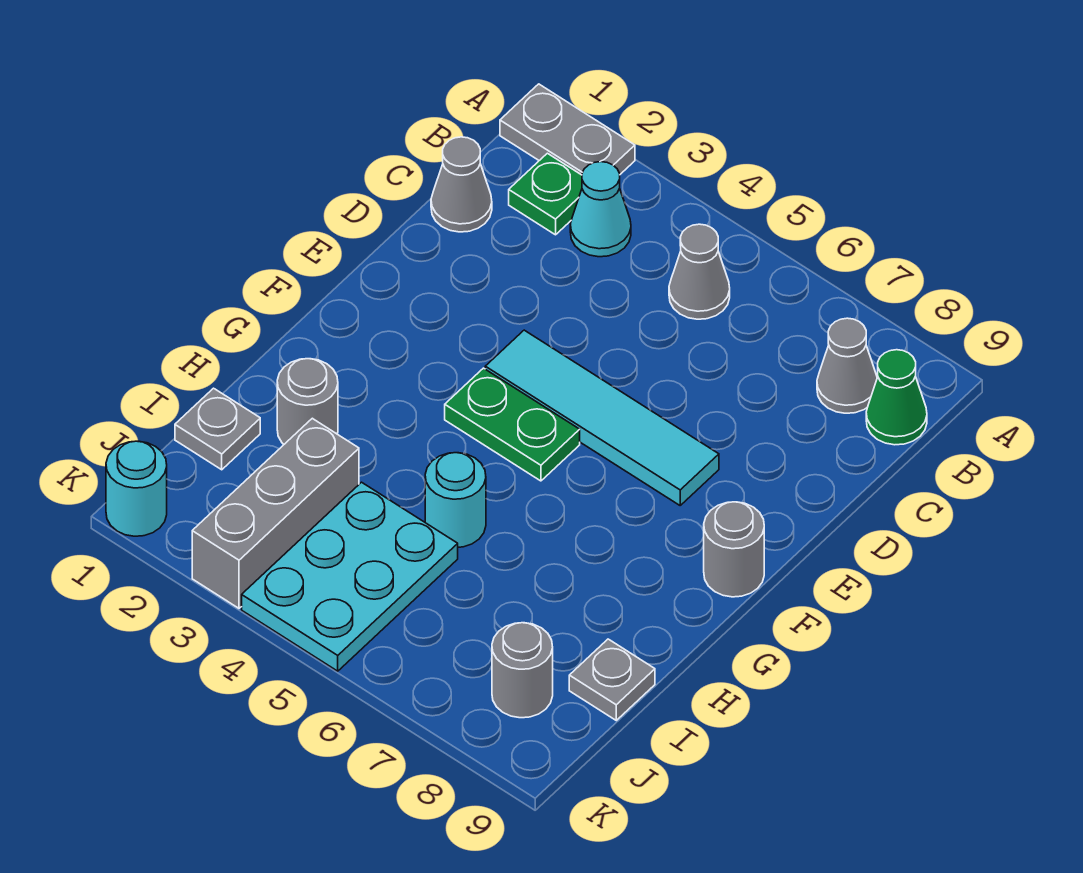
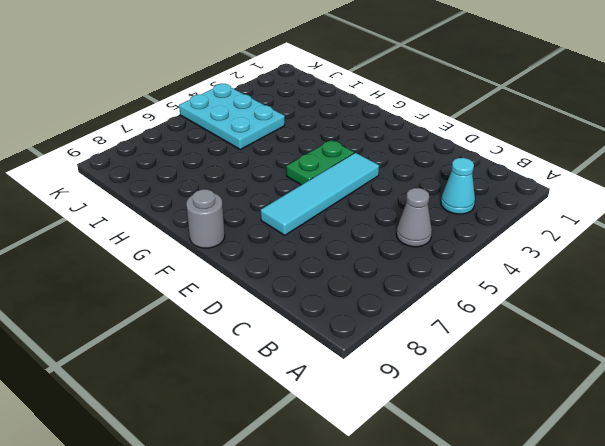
none -> grey 1x2 plate [500,84,635,175]
none -> green 1x1 plate [509,153,582,235]
none -> grey 1x1 cone [817,318,877,413]

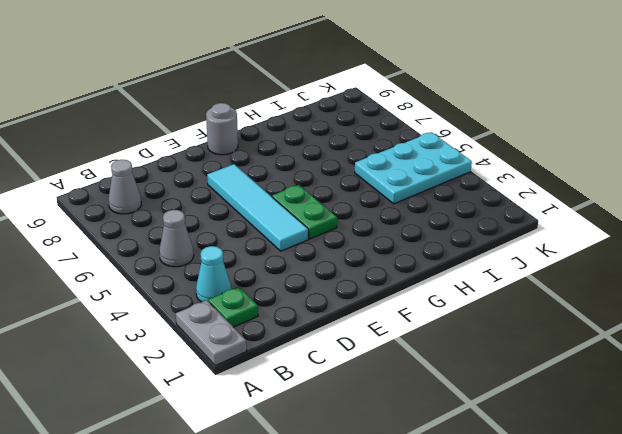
none -> green 1x1 cone [866,350,927,445]
none -> grey 1x1 cone [431,137,492,232]
none -> grey 1x1 round brick [277,359,338,444]

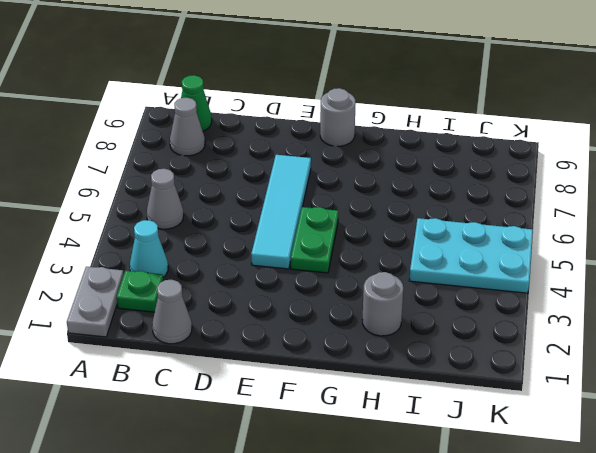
none -> cyan 1x1 round brick [425,453,486,547]
none -> grey 1x1 plate [175,388,260,470]
none -> grey 1x3 brick [192,418,359,608]

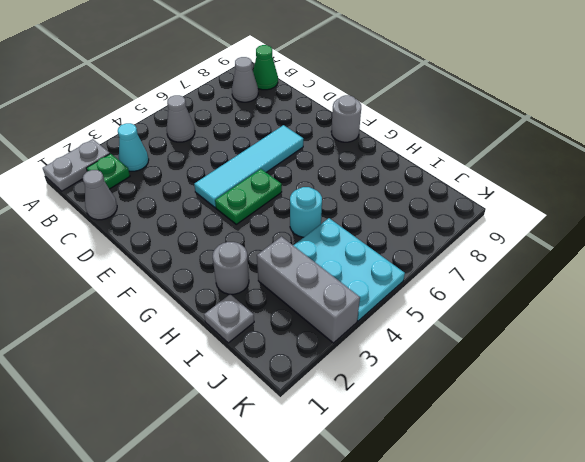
none -> grey 1x1 plate [569,639,655,720]
none -> grey 1x1 round brick [492,623,553,718]
none -> cyan 1x1 round brick [106,441,167,536]

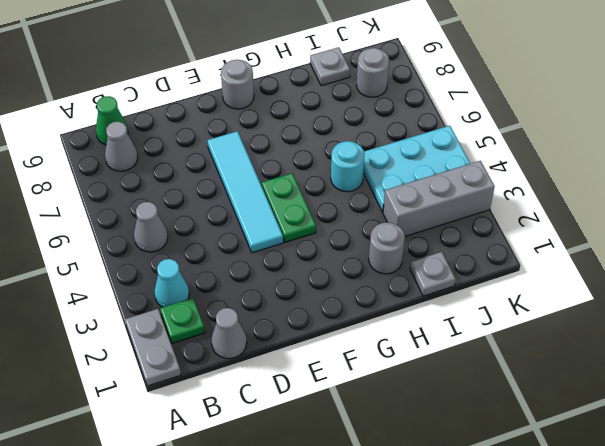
none -> cyan 1x1 round brick [106,441,167,536]

